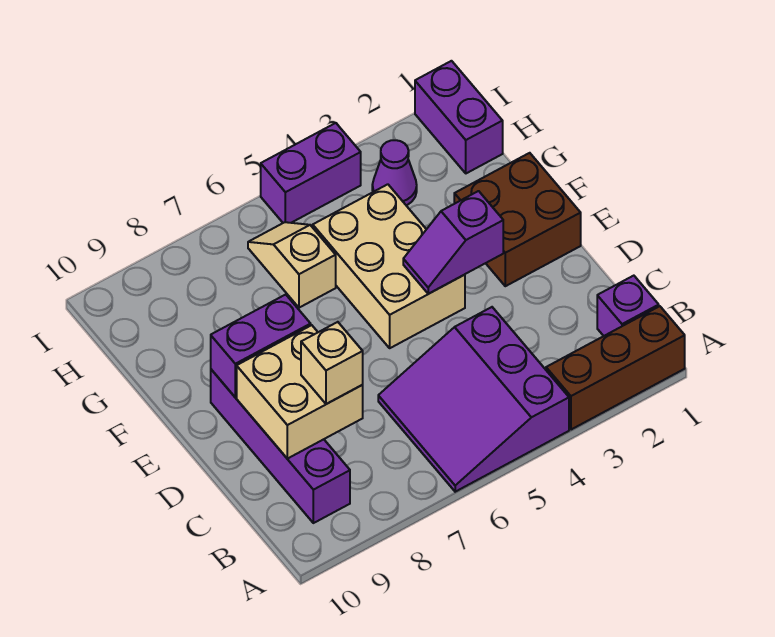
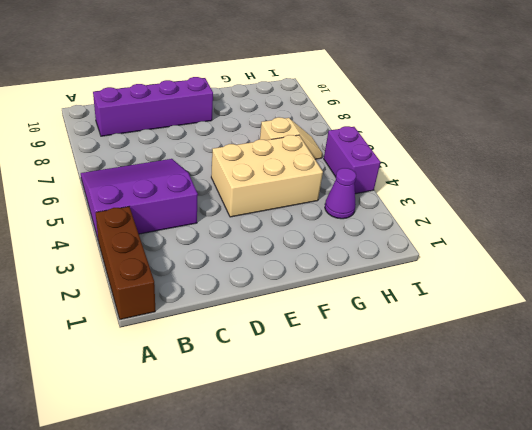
none -> purple 1x1 brick [597,276,659,336]
none -> brown 2x2 brick [454,153,581,286]
none -> purple 1x2 brick [415,61,503,173]

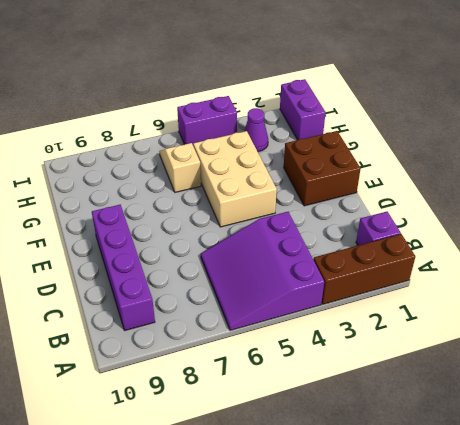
none -> tan 2x2 brick [237,325,363,459]
none -> purple 1x2 slope [403,191,503,294]
none -> purple 1x2 brick [211,295,311,397]

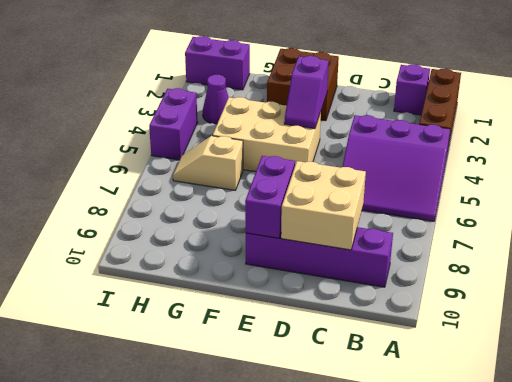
none -> tan 1x1 brick [301,322,363,404]

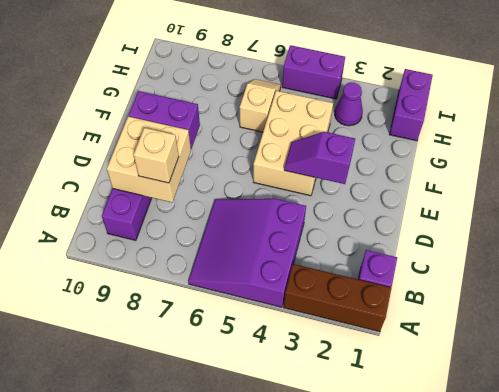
none -> brown 2x2 brick [454,153,581,286]

